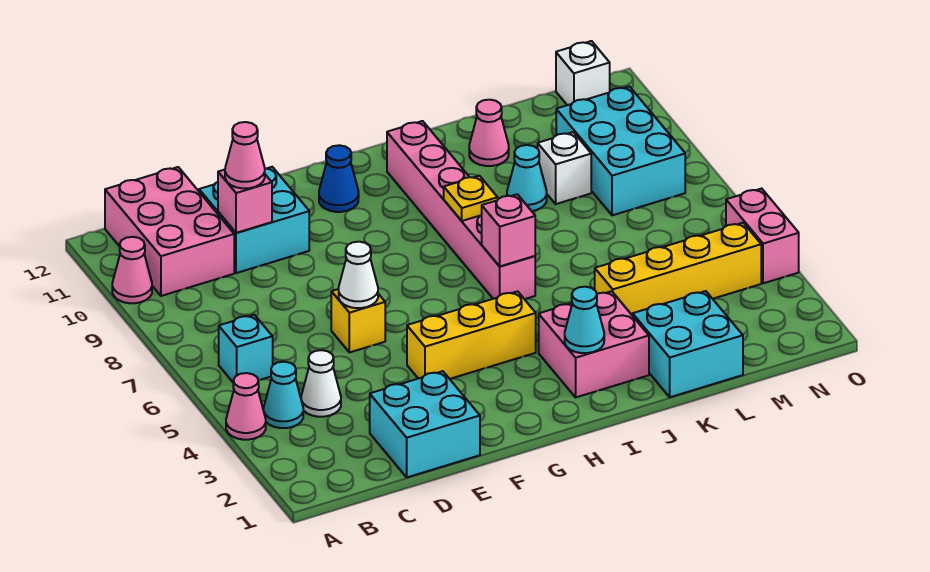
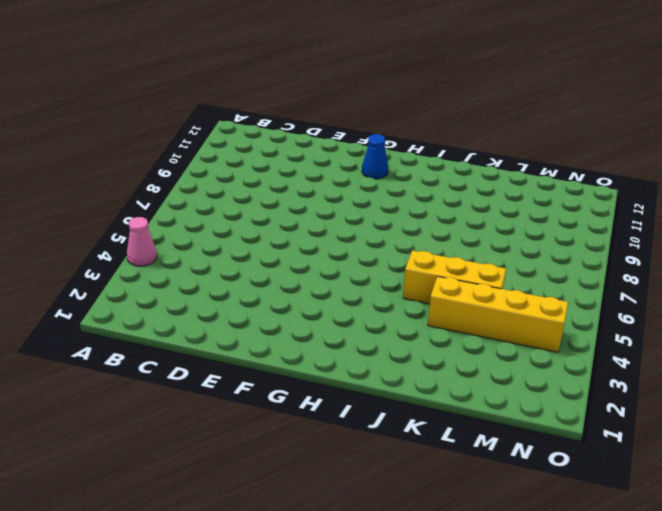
yellow 1x3 brick [403,250,506,304] -> yellow 1x3 brick moved to [407,291,536,379]
none -> pink 1x1 cone [112,237,152,303]
none -> cyan 1x1 cone [264,362,303,428]
none -> cyan 1x1 brick [219,315,273,382]

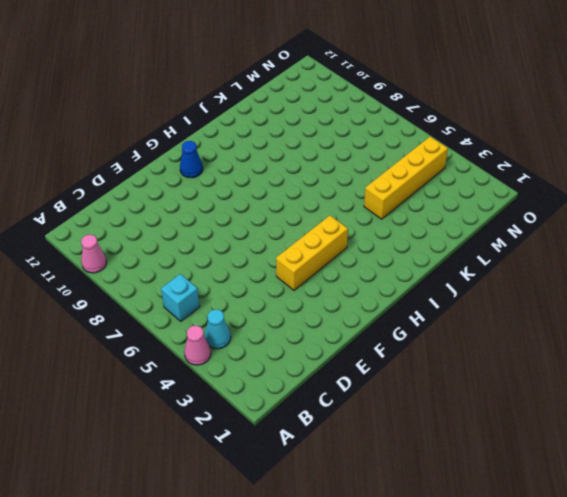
none -> pink 2x3 brick [105,167,234,296]
none -> white 1x1 cone [301,350,341,417]
none -> cyan 2x2 brick [370,371,480,477]

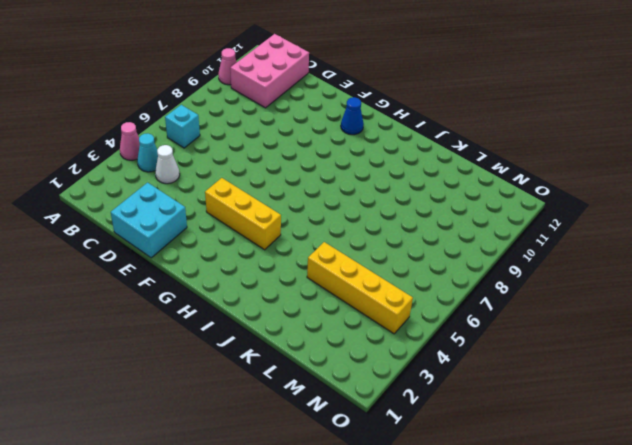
none -> cyan 2x2 brick [199,167,309,273]
none -> yellow 1x1 brick [331,289,385,353]
none -> pink 2x2 brick [539,291,649,397]

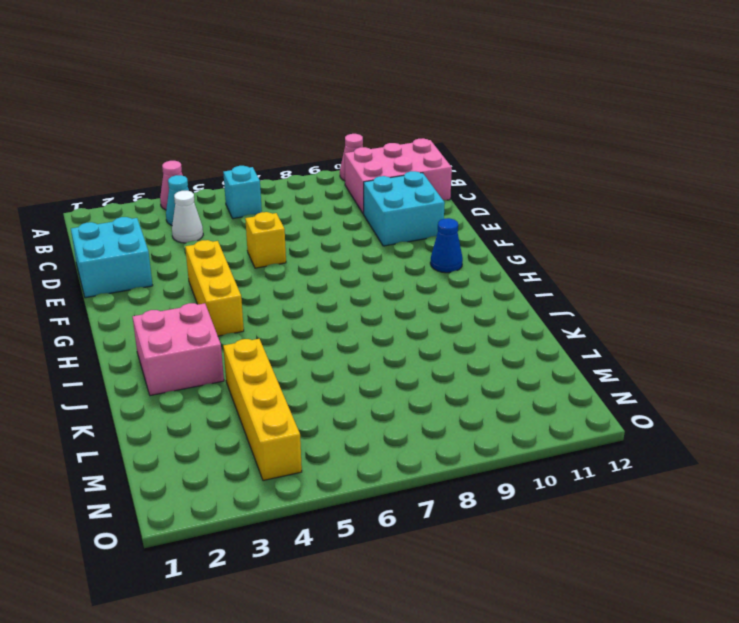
none -> pink 1x6 brick [387,121,535,299]
none -> cyan 2x2 brick [633,291,743,397]
none -> cyan 1x1 cone [507,145,547,211]

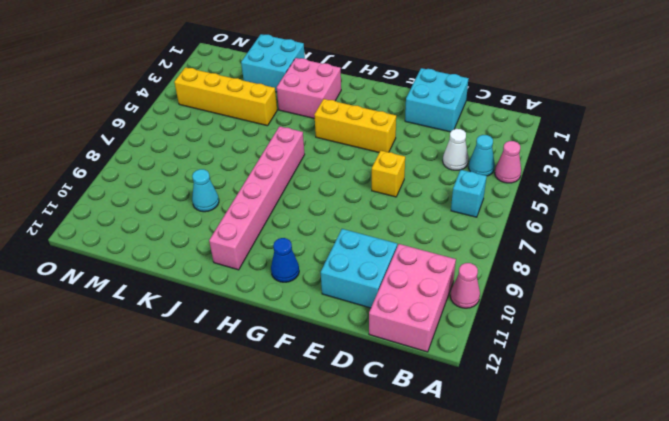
none -> pink 1x1 cone [469,100,509,166]
none -> white 1x1 brick [538,132,591,204]
none -> cyan 2x3 brick [556,86,685,215]

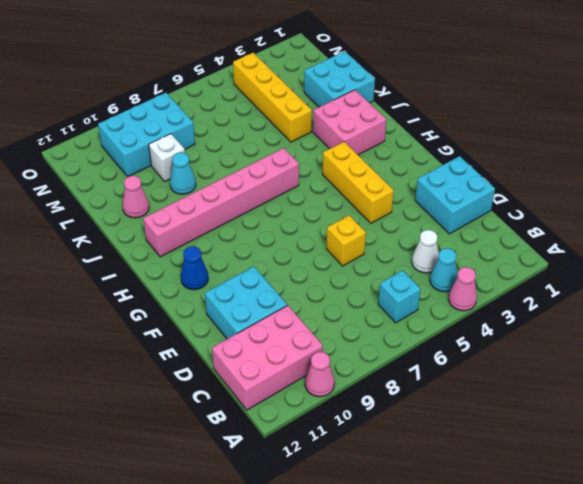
none -> white 1x1 brick [556,41,610,105]
none -> pink 1x2 brick [726,189,799,283]
none -> pink 1x1 brick [218,170,272,233]

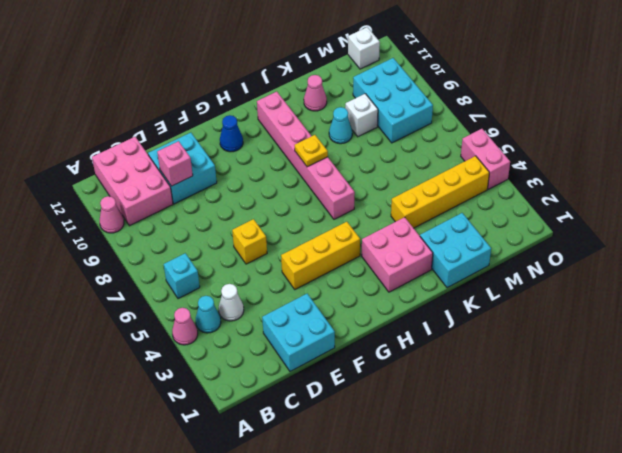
none -> white 1x1 cone [339,242,378,308]
none -> cyan 1x1 cone [565,287,604,353]
none -> pink 1x1 brick [482,194,535,266]

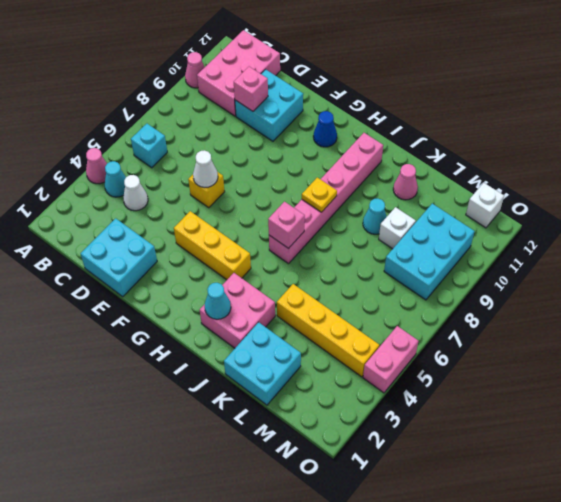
none -> pink 1x1 cone [225,122,265,188]

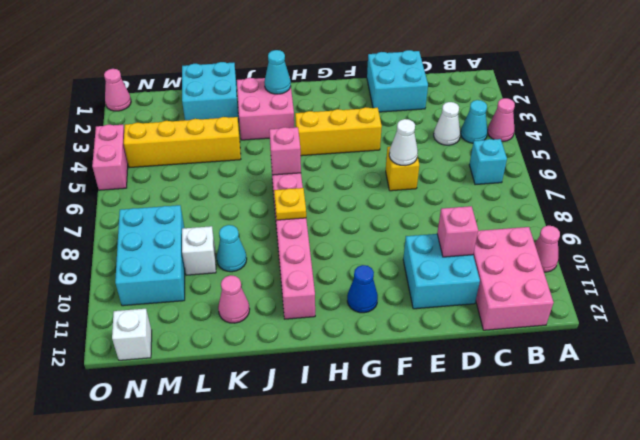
pink 1x1 cone [104,69,131,111] -> pink 1x1 cone moved to [225,122,265,188]

